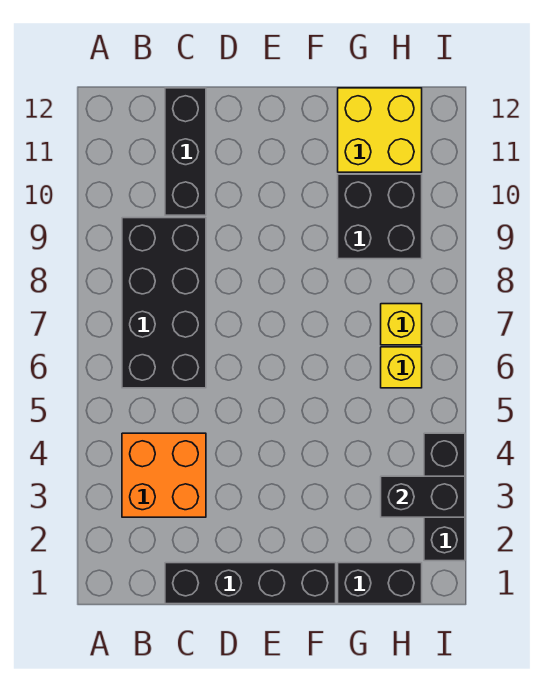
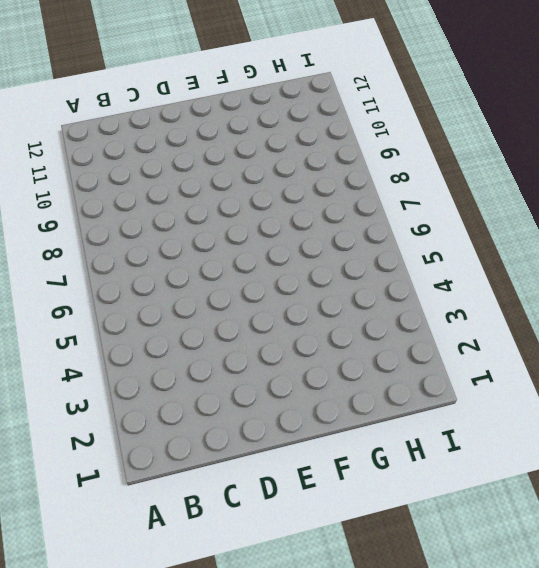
none -> orange 2x2 brick [122,433,206,517]
none -> black 2x4 brick [122,218,206,388]

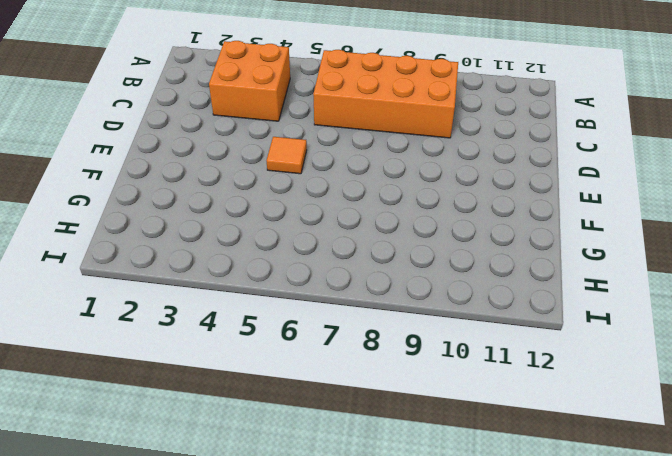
orange 2x4 brick [313,50,458,138] -> black 2x4 brick [122,218,206,388]
orange 1x1 tile [266,137,307,174] -> none
none -> black 1x4 brick [165,563,336,604]
none -> black 1x3 brick [165,88,206,215]

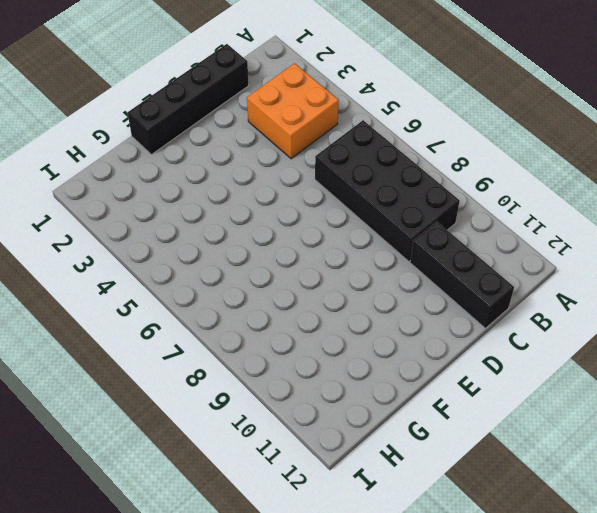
none -> black 1x2 brick [338,563,422,604]
none -> black 2x2 brick [338,174,422,259]

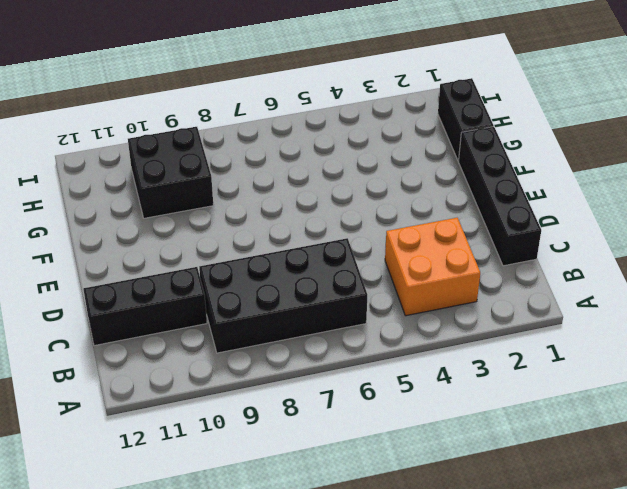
none -> yellow 2x2 brick [338,88,422,172]
none -> yellow 1x1 brick [381,347,422,388]

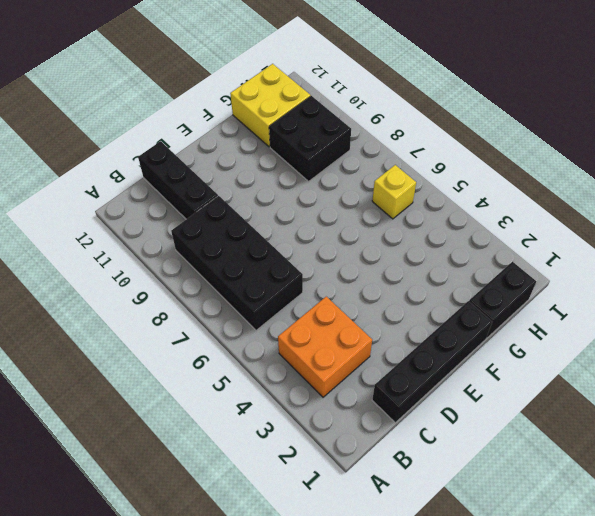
none -> yellow 1x1 brick [381,304,422,345]
none -> black 1x3 brick [424,433,465,561]

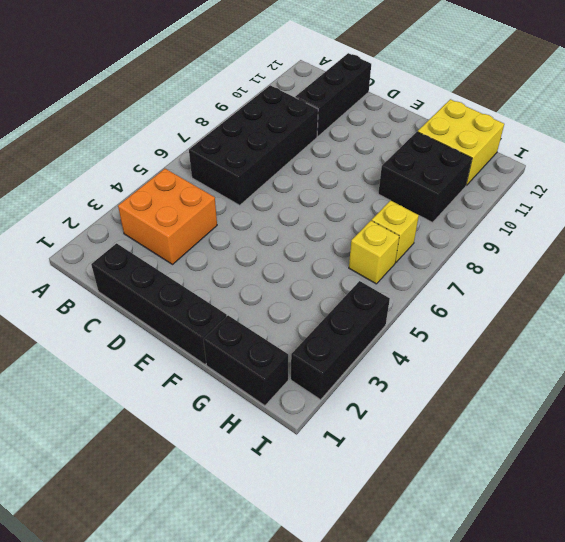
none -> black 1x2 brick [381,476,465,517]

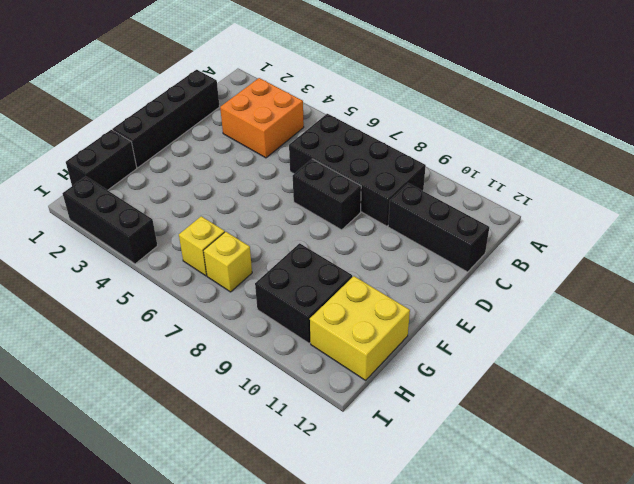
black 1x2 brick [293,159,361,230] -> black 1x2 brick turned to [381,476,465,517]

